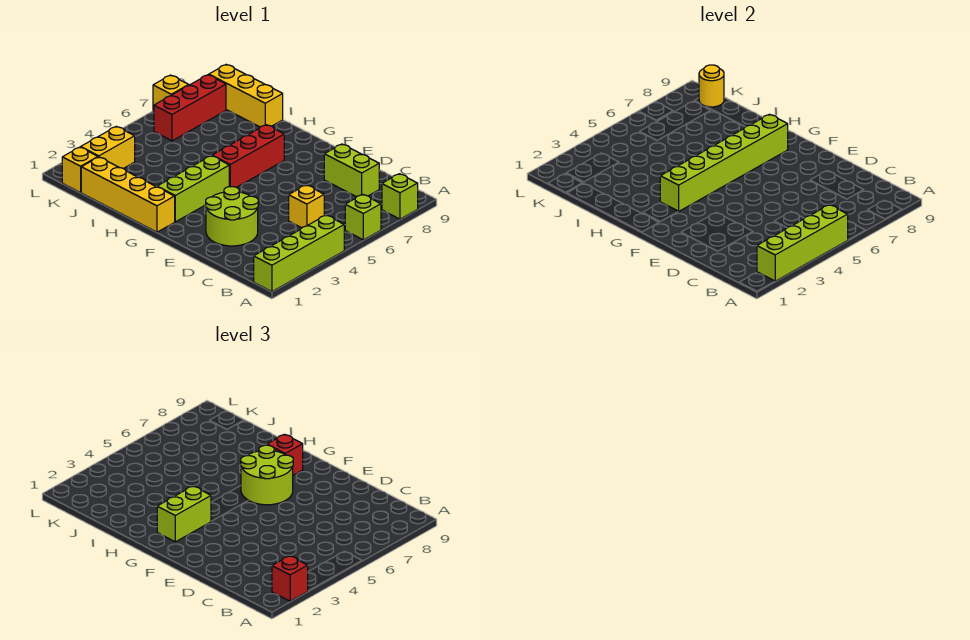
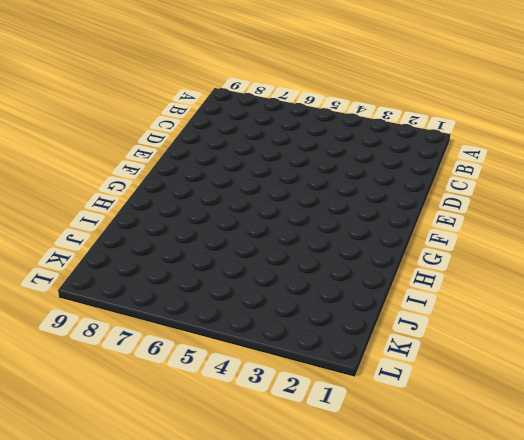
none -> lime 1x4 brick [254,215,344,292]
none -> lime 1x1 brick [345,194,381,240]
none -> lime 1x1 brick [382,174,418,219]

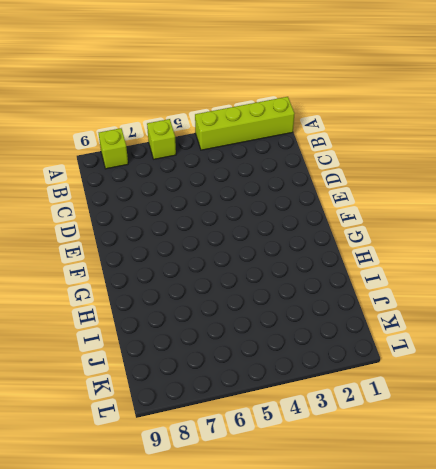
none -> yellow 1x1 brick [289,185,324,228]
none -> lime 1x2 brick [324,144,379,197]
none -> lime 2x2 round brick [206,187,258,246]

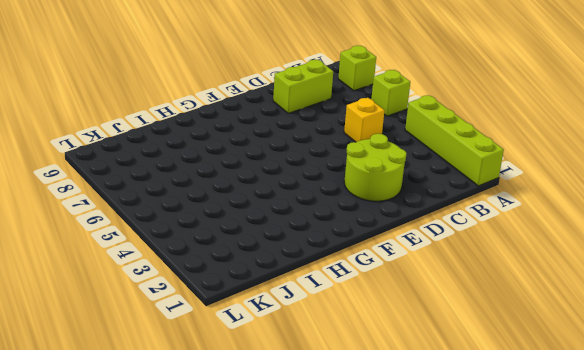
none -> yellow 1x4 brick [81,157,175,232]
none -> lime 1x3 brick [157,156,229,222]
none -> red 1x3 brick [212,125,284,187]

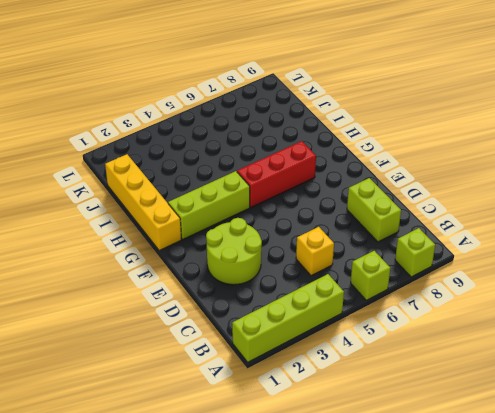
none -> yellow 1x3 brick [209,64,283,127]
none -> yellow 1x1 brick [62,147,98,193]
none -> yellow 1x2 brick [81,126,135,168]

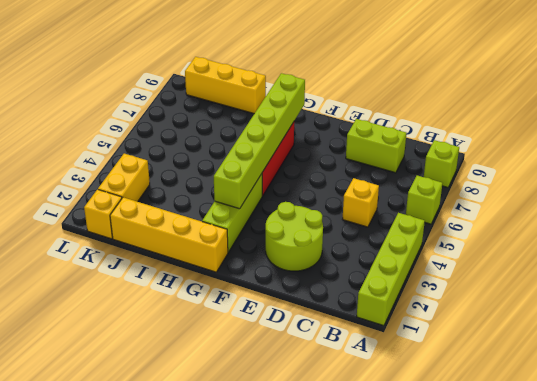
none -> red 1x3 brick [154,75,226,141]
none -> yellow 1x1 brick [153,75,189,112]
none -> lime 1x4 brick [757,205,848,281]

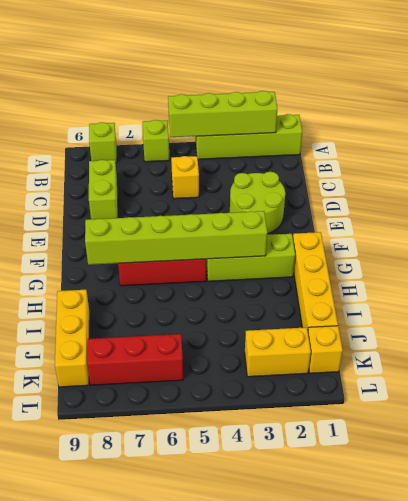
none -> yellow 1x1 brick [153,75,189,112]
none -> yellow 1x1 round brick [699,65,724,107]
none -> red 1x1 brick [272,556,308,601]

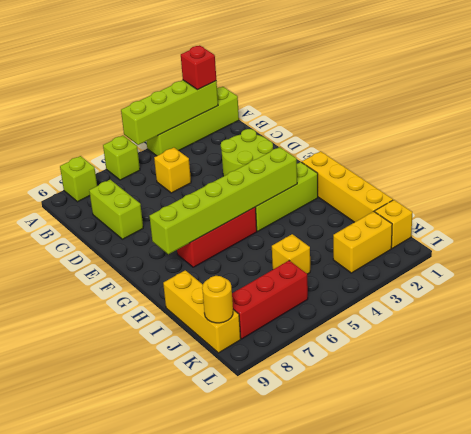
yellow 1x1 brick [272,234,310,274] -> yellow 1x1 brick moved to [153,75,189,112]
none -> lime 2x2 round brick [241,445,293,505]
none -> lime 1x2 brick [157,486,211,542]
none -> red 1x1 brick [267,434,303,475]

